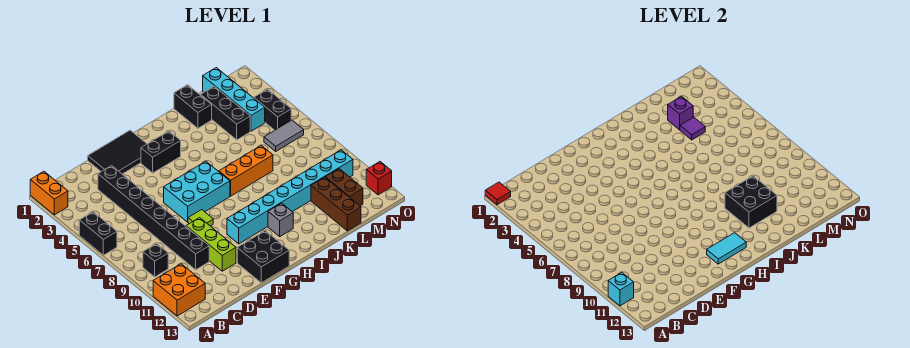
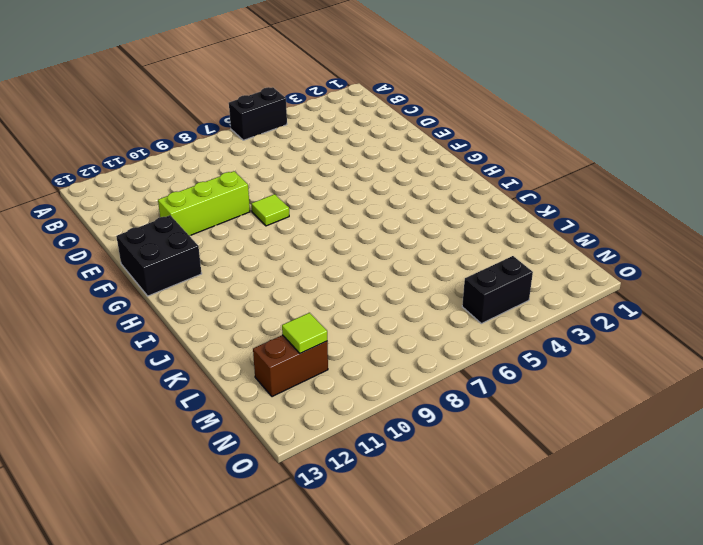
lime 1x1 tile [282,313,327,353] -> none
none -> orange 1x2 brick [30,171,68,215]
none -> orange 2x2 brick [153,264,205,316]
none -> black 1x1 brick [143,244,168,277]

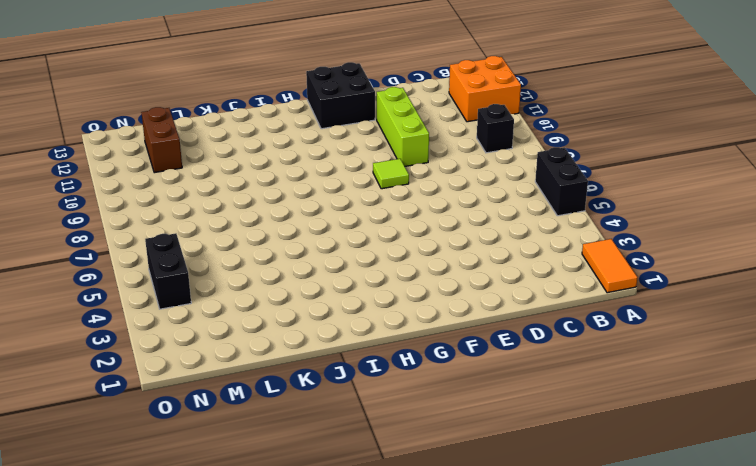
orange 1x2 tile [582,239,638,293] -> orange 1x2 brick [30,171,68,215]
none -> black 1x8 brick [98,166,209,270]
none -> black 2x3 tile [88,130,147,174]
none -> cyan 2x3 brick [164,161,230,222]

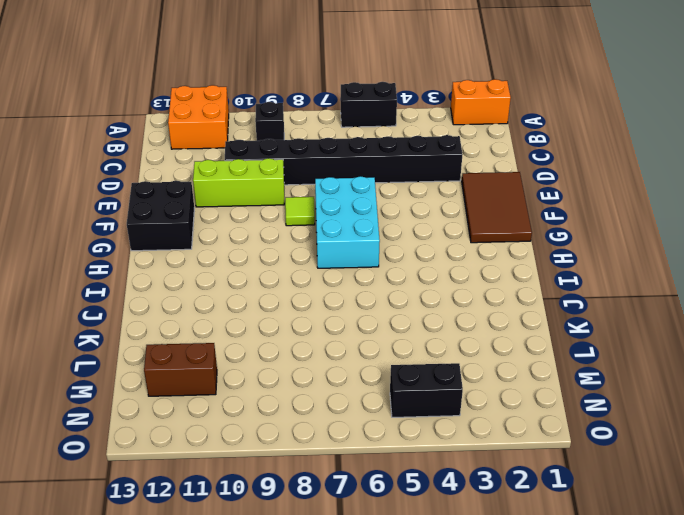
brown 2x3 tile [462,172,532,243] -> black 2x3 tile [88,130,147,174]
none -> black 1x2 brick [141,131,181,173]
none -> cyan 1x8 brick [227,150,353,244]
none -> orange 1x3 brick [219,146,273,196]

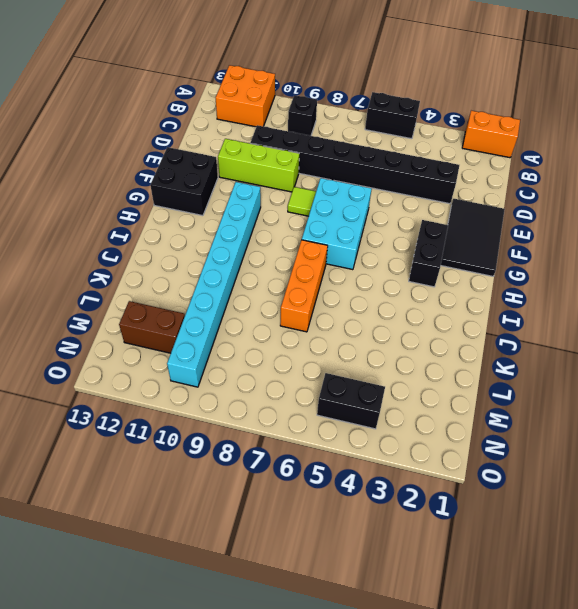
none -> grey 1x1 brick [268,203,293,236]
none -> black 1x2 brick [174,85,212,128]
none -> black 1x3 brick [201,86,250,140]

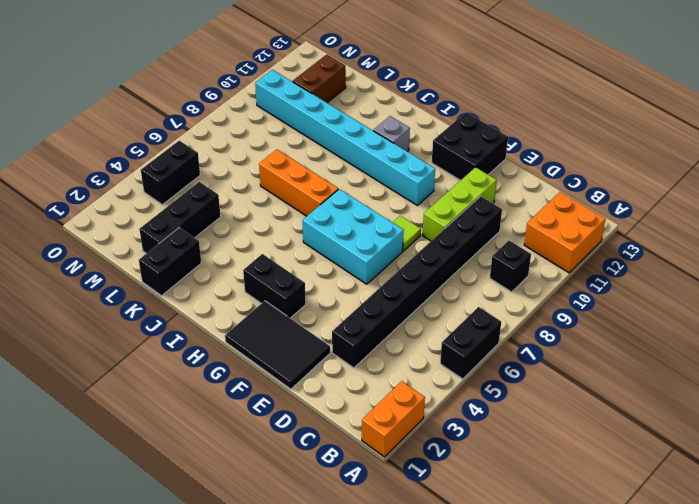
none -> brown 1x3 brick [311,177,361,231]
none -> cyan 1x4 brick [203,68,265,131]
none -> grey 1x2 tile [264,120,304,151]

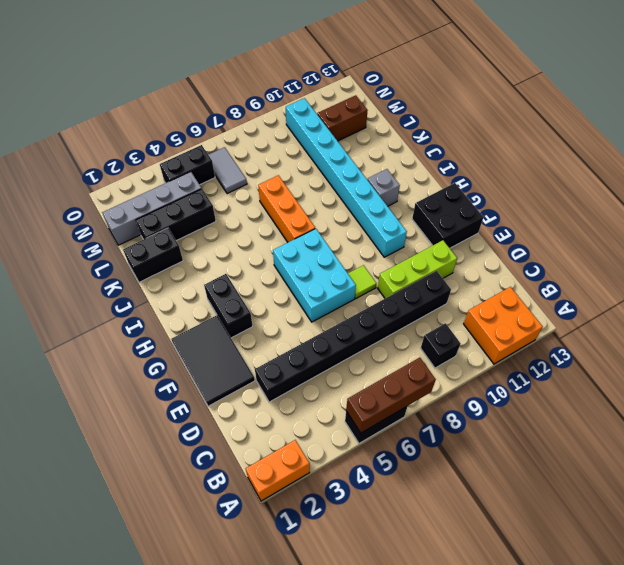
brown 1x3 brick [346,358,436,433] -> brown 1x3 brick moved to [311,177,361,231]
grey 1x4 brick [102,172,202,245] -> cyan 1x4 brick [203,68,265,131]
none -> red 1x1 brick [366,162,392,195]
none -> red 1x1 tile [485,182,511,205]
none -> cyan 1x1 brick [608,272,634,306]

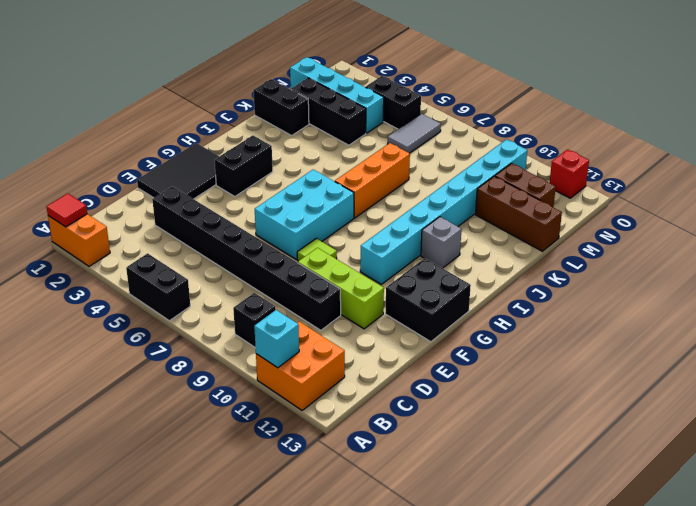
none -> cyan 1x2 tile [707,233,746,264]
none -> black 2x2 brick [725,176,777,228]
none -> purple 1x1 brick [668,96,693,130]

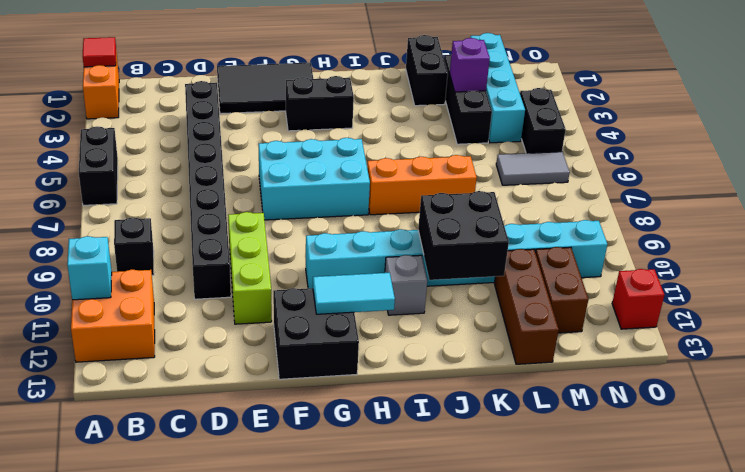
none -> lime 1x1 tile [188,210,213,226]
none -> purple 1x1 tile [680,117,705,140]

